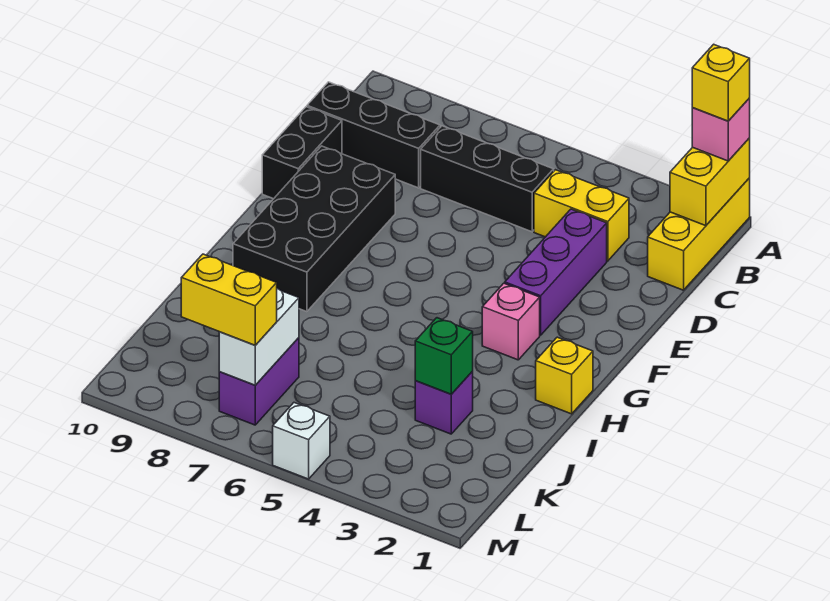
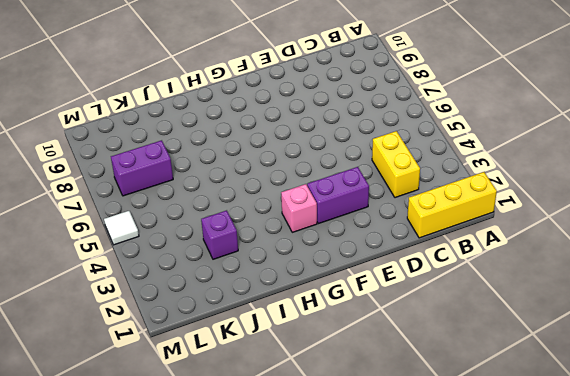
purple 1x2 brick [307,167,369,224] -> purple 1x3 brick [505,209,607,335]
white 1x1 tile [104,211,139,245] -> white 1x1 brick [273,403,330,479]
none -> black 1x3 brick [421,126,554,232]
none -> black 1x3 brick [307,82,440,188]
none -> black 1x2 brick [262,107,342,199]

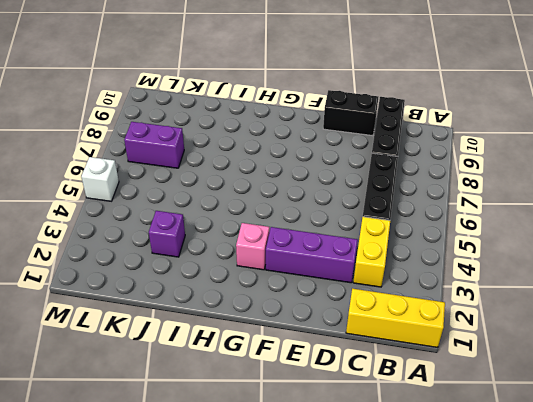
none -> black 2x4 brick [233,146,395,312]
none -> yellow 1x1 brick [536,337,593,414]
none -> yellow 1x2 brick [670,138,750,226]

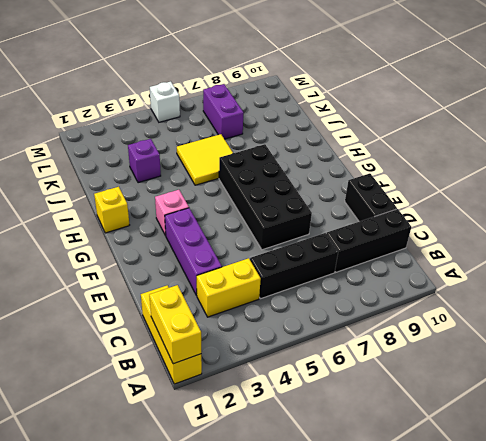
black 2x4 brick [219,144,312,250] -> black 2x4 brick moved to [233,146,395,312]
yellow 2x2 tile [177,134,233,185] -> none
none -> green 1x1 brick [415,318,473,394]
none -> white 1x2 brick [219,288,299,385]
none -> pink 1x1 brick [692,98,750,161]

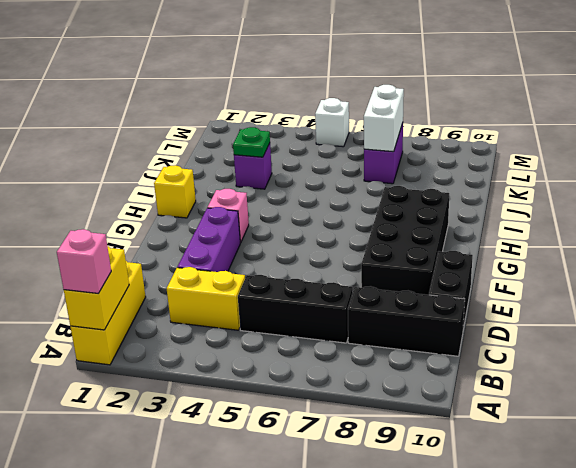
green 1x1 plate [233,127,270,157] -> green 1x1 brick [415,318,473,394]
none -> yellow 1x2 brick [181,254,277,345]
none -> yellow 1x1 brick [692,44,750,121]

